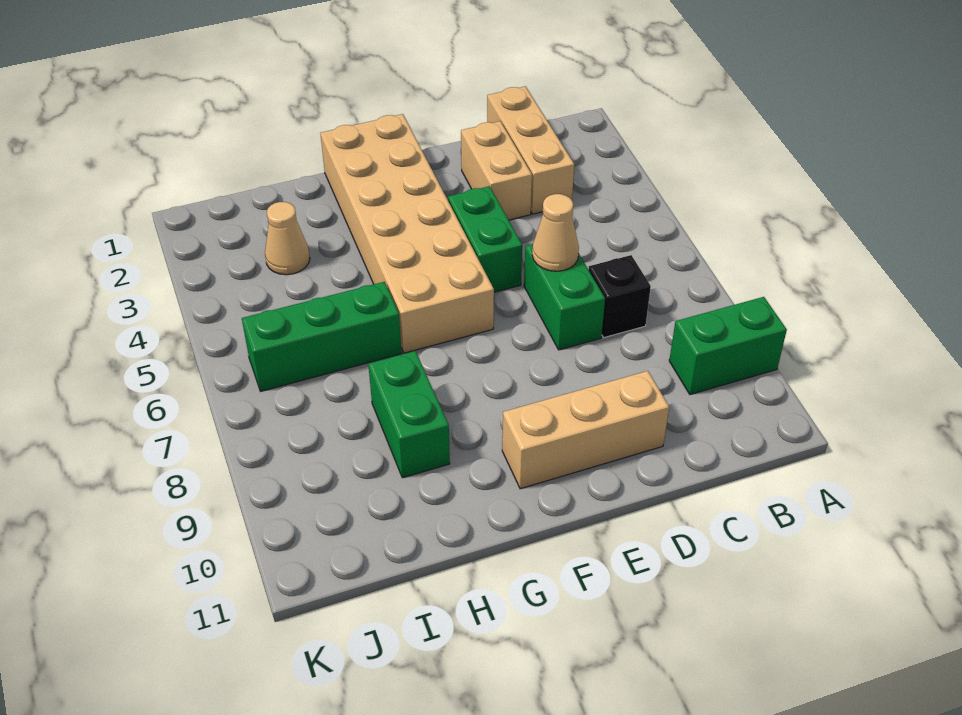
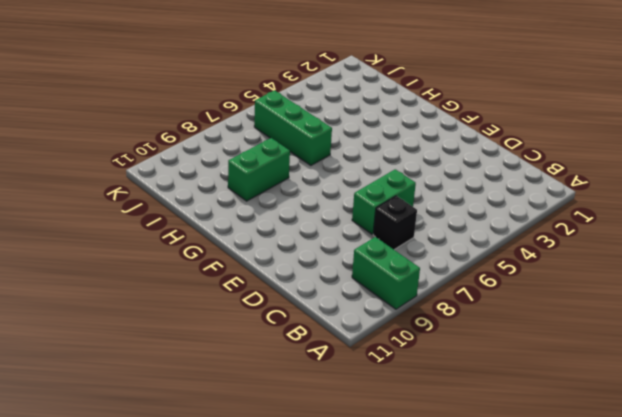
none -> tan 1x3 brick [487,86,574,214]
none -> tan 1x2 brick [461,121,532,220]
none -> tan 1x3 brick [502,371,669,489]

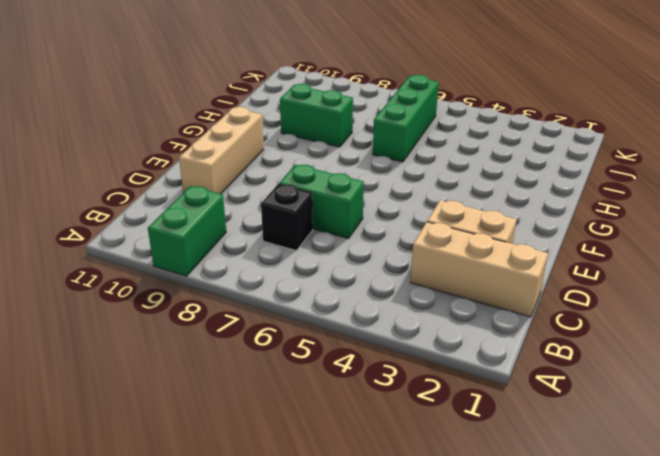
none -> green 1x2 brick [448,186,522,292]
none -> tan 2x6 brick [320,114,494,353]
none -> tan 1x1 cone [265,202,310,275]

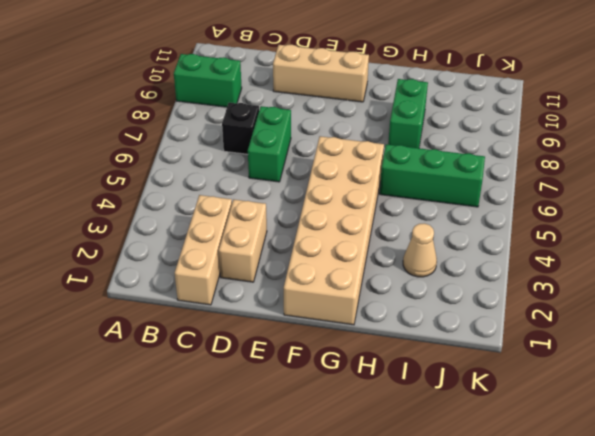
none -> green 1x2 brick [448,186,522,292]
none -> tan 1x1 cone [532,194,579,271]

